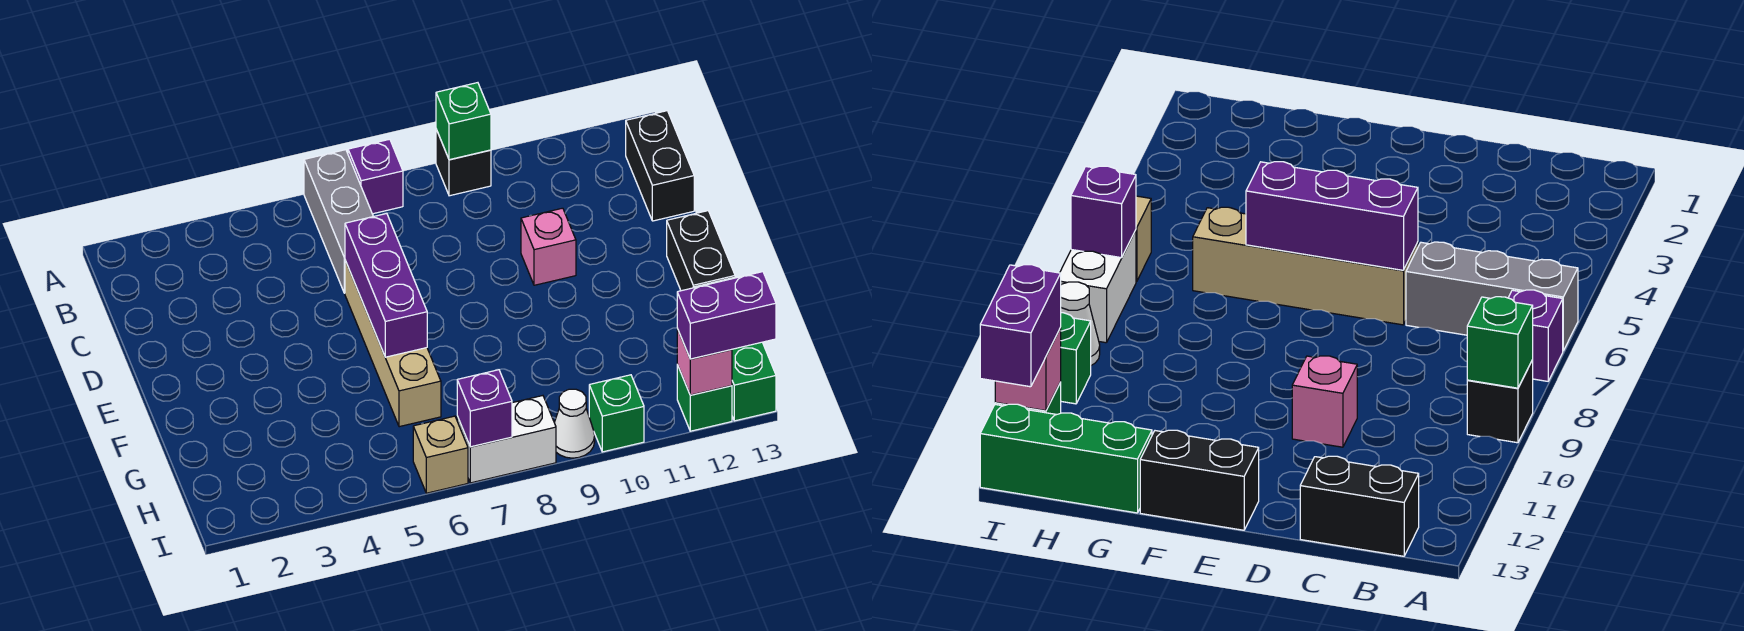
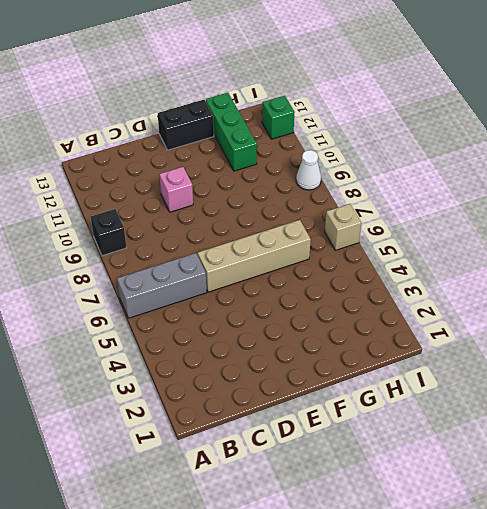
green 1x3 brick [206,93,257,171] -> green 1x3 brick turned to [694,277,776,421]
none -> purple 1x1 brick [348,139,403,214]
none -> black 1x2 brick [626,111,694,221]
none -> white 1x2 brick [457,396,556,483]

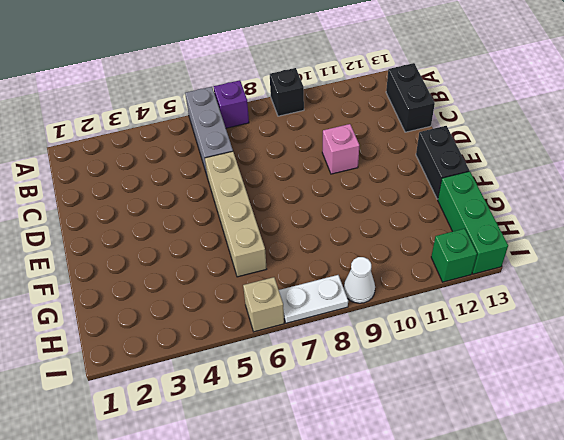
white 1x2 plate [279,275,348,323] -> white 1x2 brick [457,396,556,483]
none -> green 1x1 brick [589,375,644,452]
none -> green 1x1 brick [436,83,491,160]
none -> purple 1x3 brick [345,213,427,357]

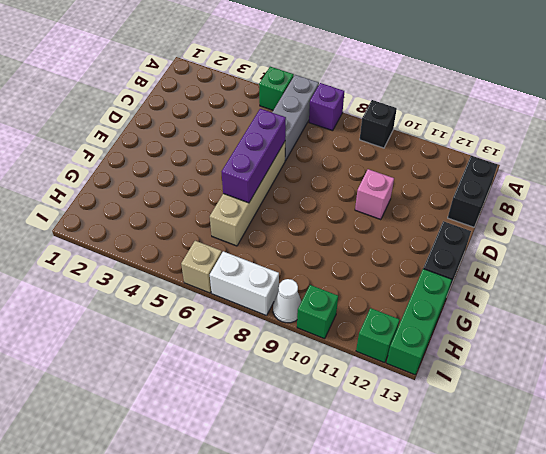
green 1x1 brick [259,67,294,110] -> green 1x1 brick moved to [436,83,491,160]
none -> purple 1x1 brick [457,370,512,447]
none -> pink 1x1 brick [677,329,732,395]
none -> purple 1x2 brick [677,272,776,359]

